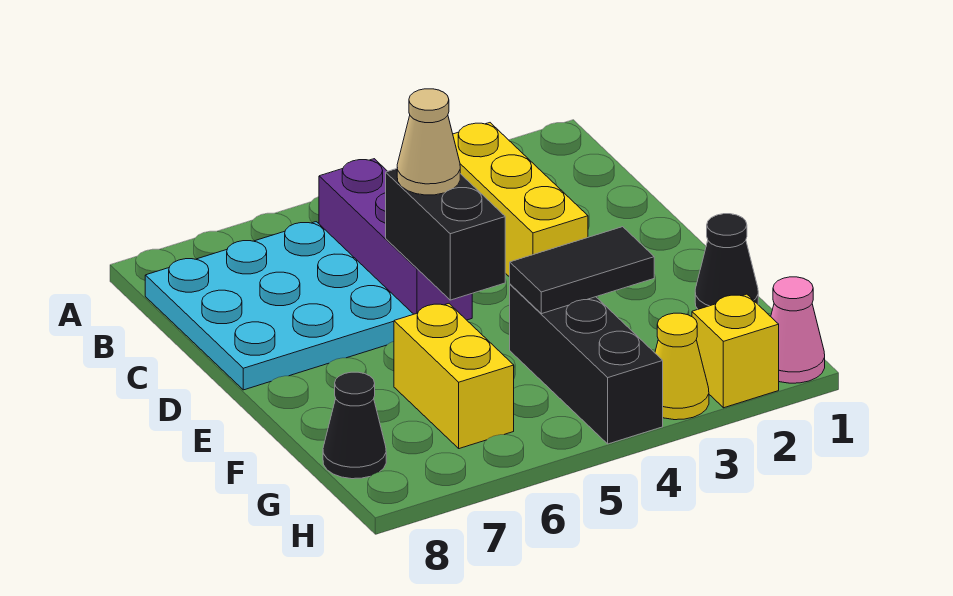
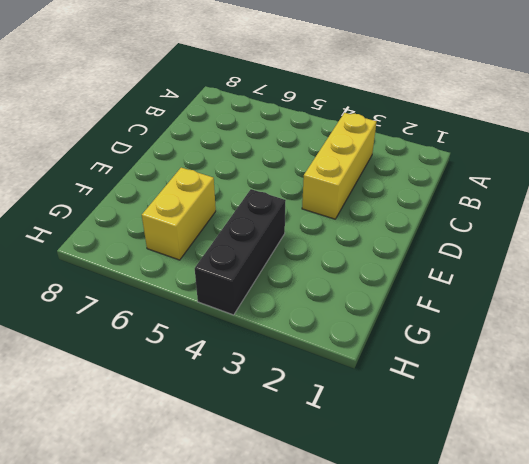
none -> purple 1x3 brick [319,159,472,320]
none -> cyan 3x3 plate [145,222,413,390]
none -> black 1x1 cone [695,214,758,309]

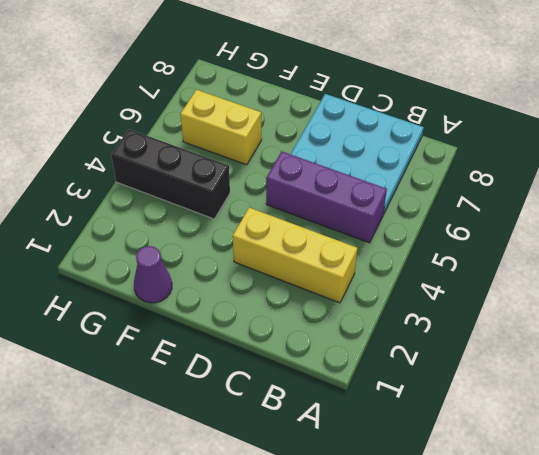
purple 1x1 cone [134,246,172,303] -> black 1x1 cone [695,214,758,309]
none -> black 1x1 cone [323,372,386,479]
none -> pink 1x1 cone [771,277,825,383]
none -> yellow 1x1 brick [692,294,779,408]

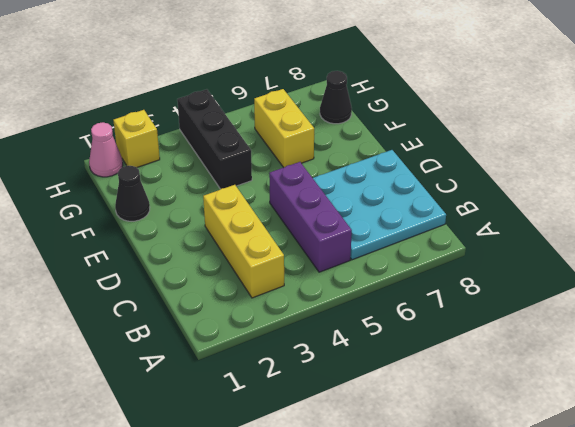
none -> yellow 1x1 cone [655,313,709,420]
none -> black 1x2 brick [386,169,505,300]
none -> black 1x2 tile [510,227,654,314]

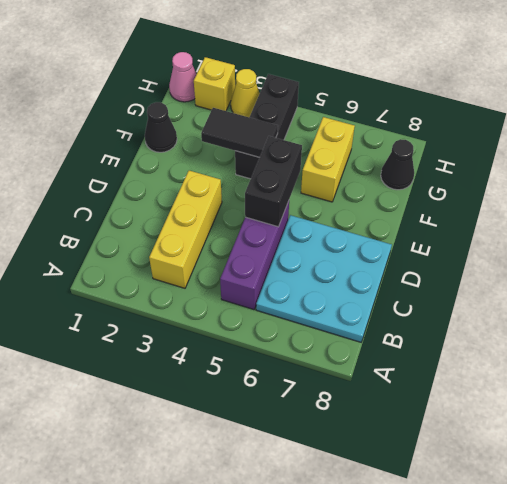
none -> tan 1x1 cone [397,89,460,195]

